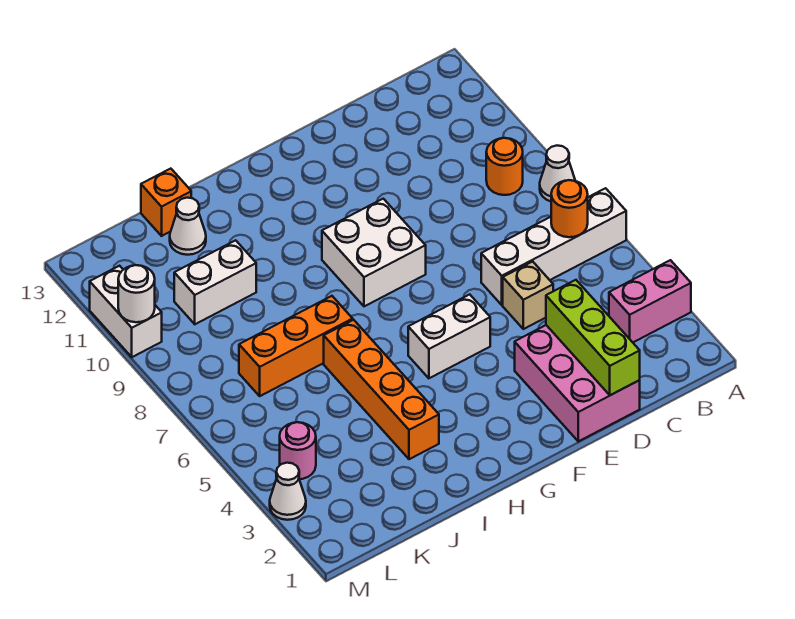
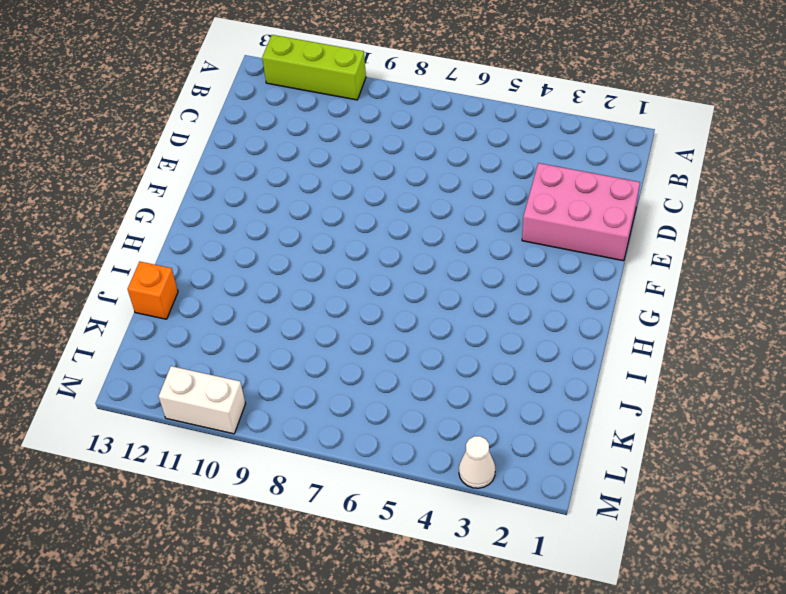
lime 1x3 brick [262,35,366,100] -> lime 1x3 brick moved to [546,280,640,395]
none -> pink 1x2 brick [609,260,691,342]
none -> white 1x4 brick [481,188,626,305]
none -> white 1x1 cone [540,146,575,201]

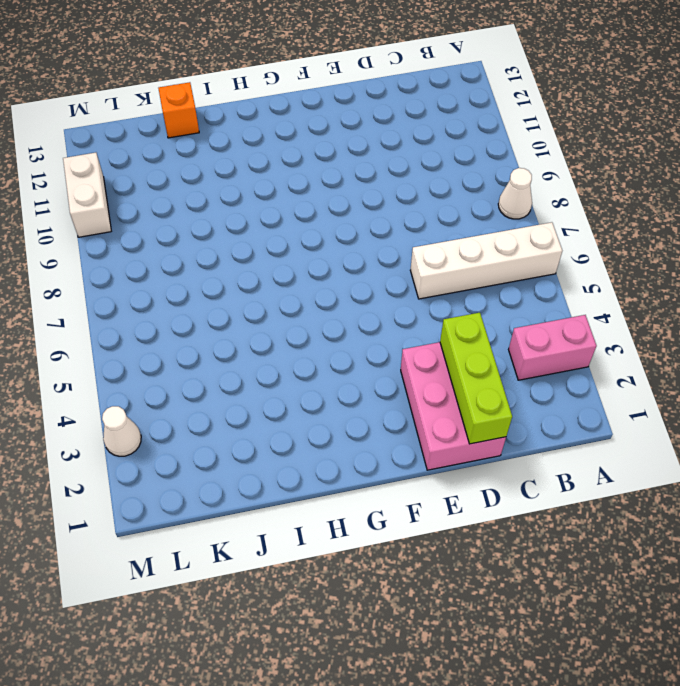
none -> orange 1x1 round brick [486,138,523,195]
none -> tan 1x1 brick [503,262,553,329]
none -> white 1x2 brick [408,294,490,378]

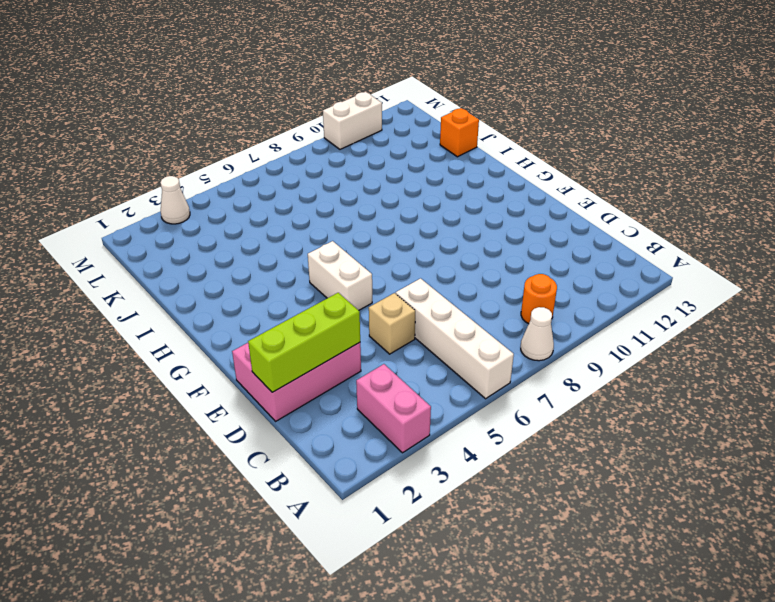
none -> white 2x2 brick [322,199,426,306]
none -> orange 1x4 brick [324,320,439,459]
none -> orange 1x3 brick [239,296,353,396]

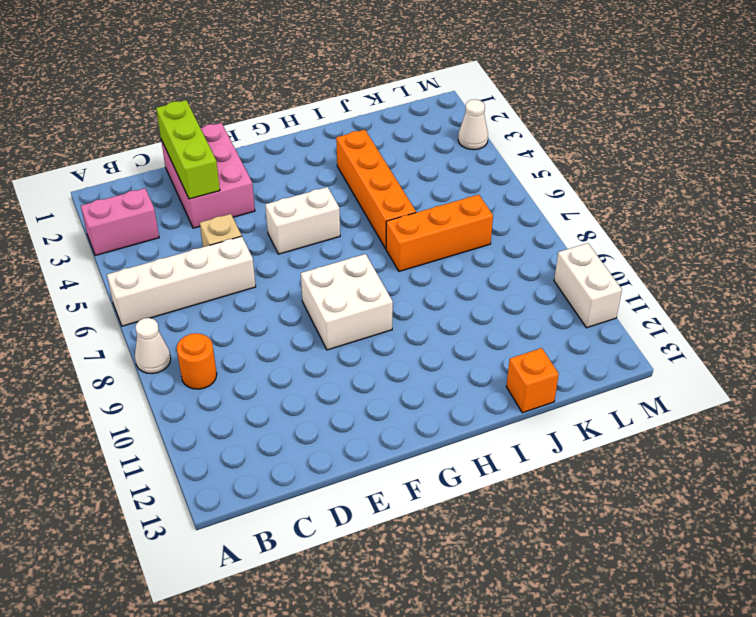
none -> white 1x2 brick [174,240,256,324]
none -> white 1x1 cone [170,198,206,255]
none -> pink 1x1 round brick [280,422,316,479]

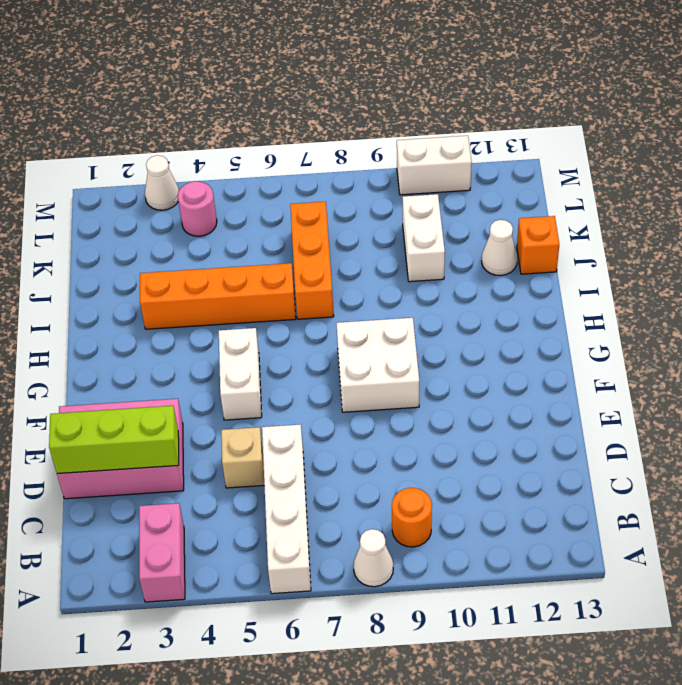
none -> orange 1x1 round brick [551,180,588,237]
none -> white 1x1 round brick [118,265,155,322]

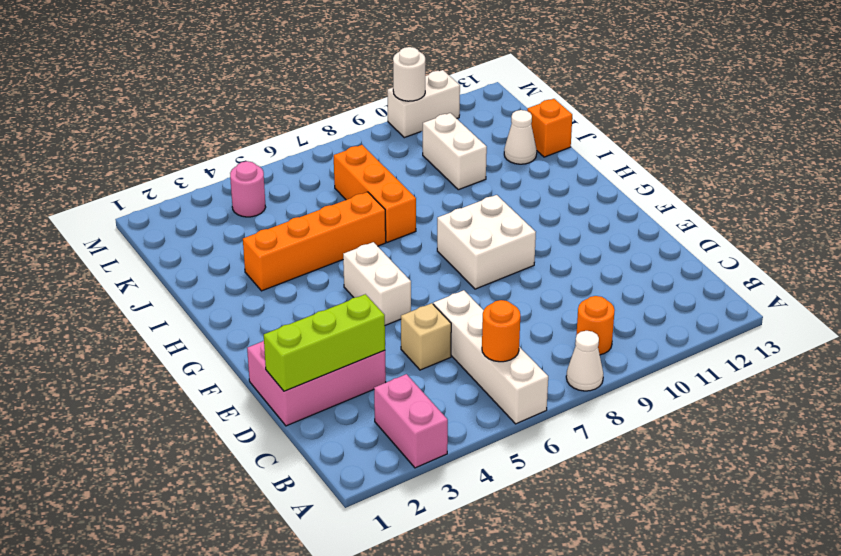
none -> white 1x1 cone [270,463,306,520]

